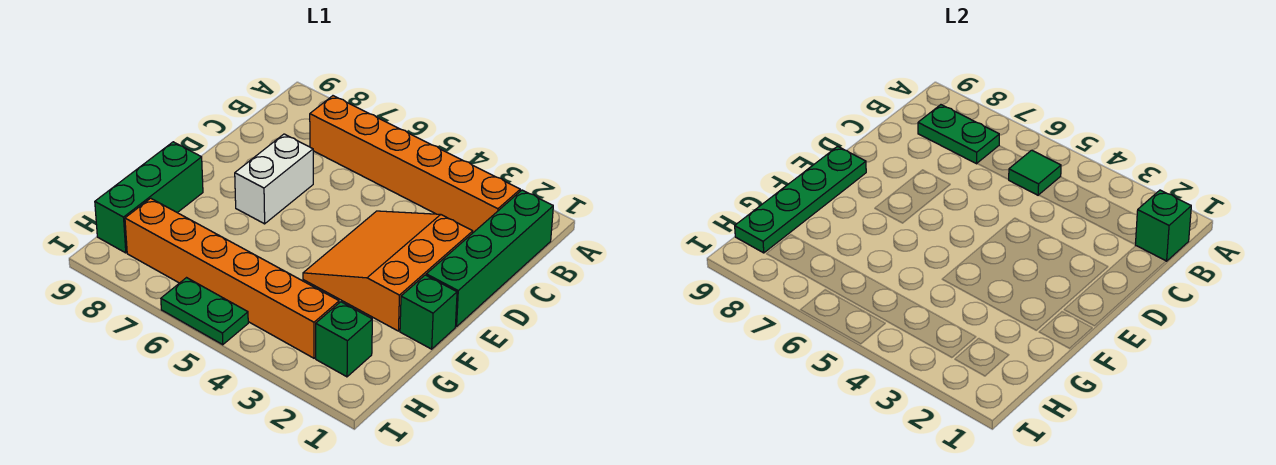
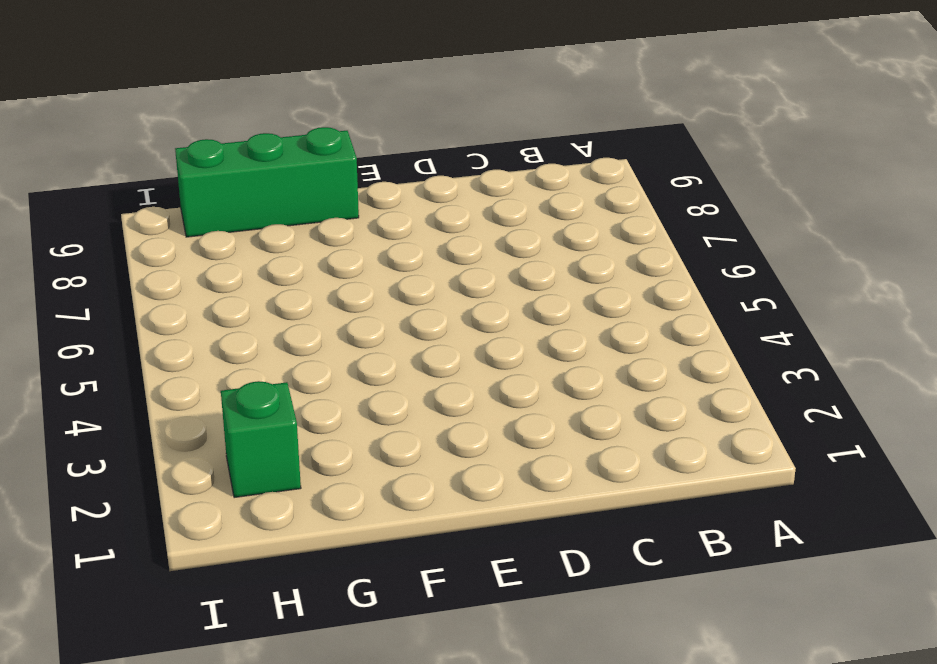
none -> green 1x4 brick [426,190,553,327]
none -> orange 1x6 brick [310,96,520,232]
none -> orange 3x3 slope [303,211,473,331]

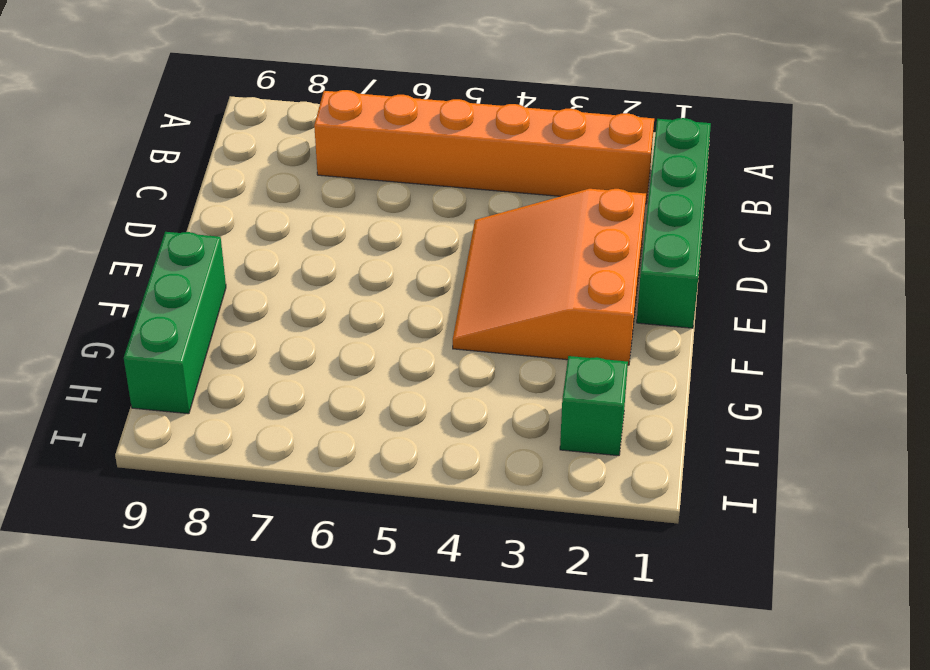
none -> white 1x2 brick [235,134,313,224]
none -> green 1x1 brick [400,275,457,349]
none -> orange 1x6 brick [125,198,339,358]

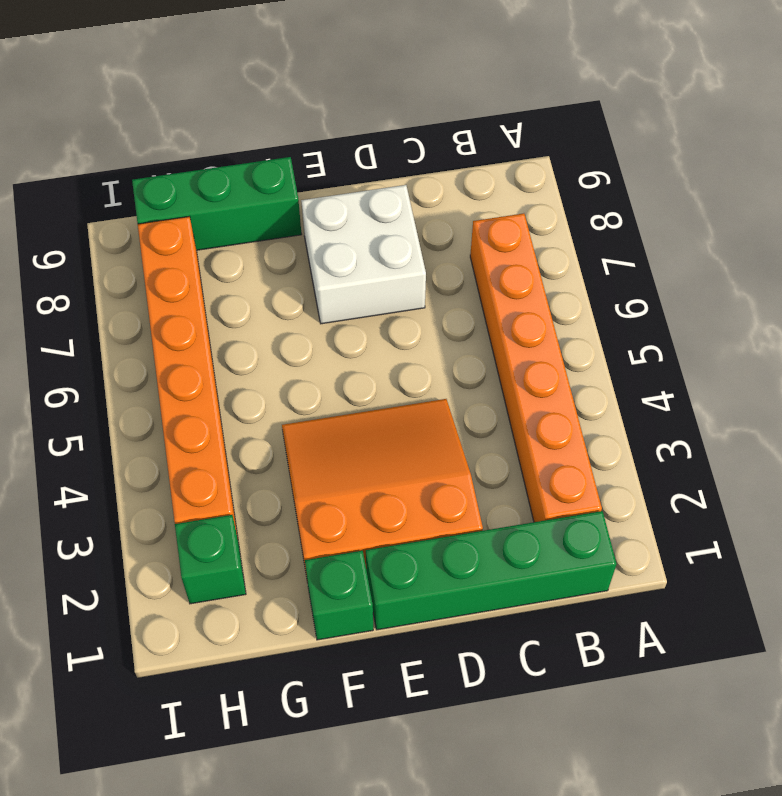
white 2x2 brick [301,185,426,324] -> white 1x2 brick [235,134,313,224]
none -> green 1x2 plate [161,278,248,345]
none -> green 1x1 brick [1135,190,1191,261]
none -> green 1x1 tile [1008,150,1061,195]

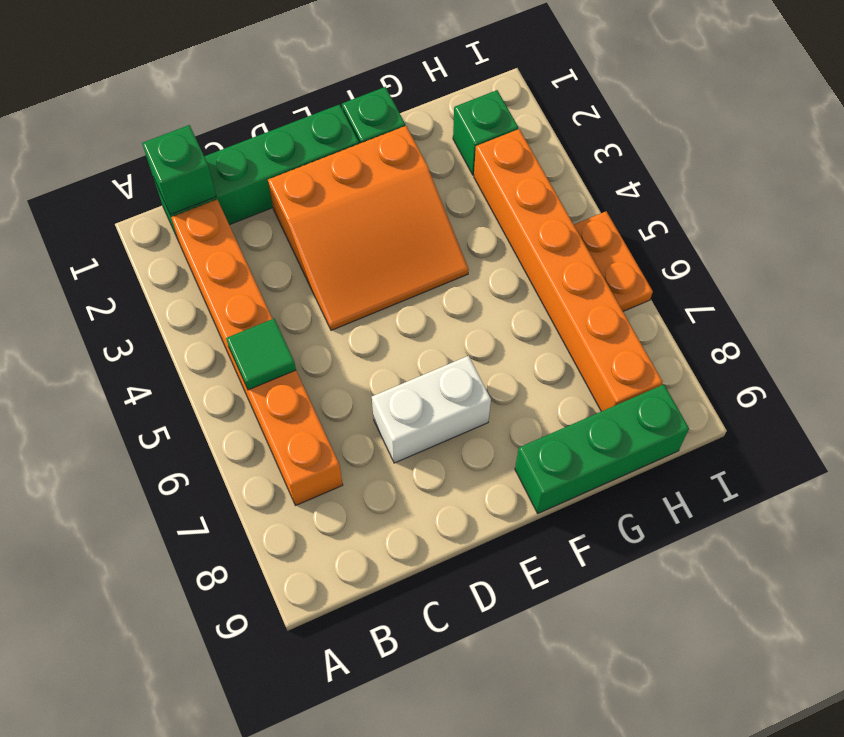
orange 1x2 plate [574,211,653,311] -> green 1x2 plate [161,278,248,345]
none -> green 1x2 plate [918,105,999,164]
none -> green 1x4 plate [735,146,866,253]

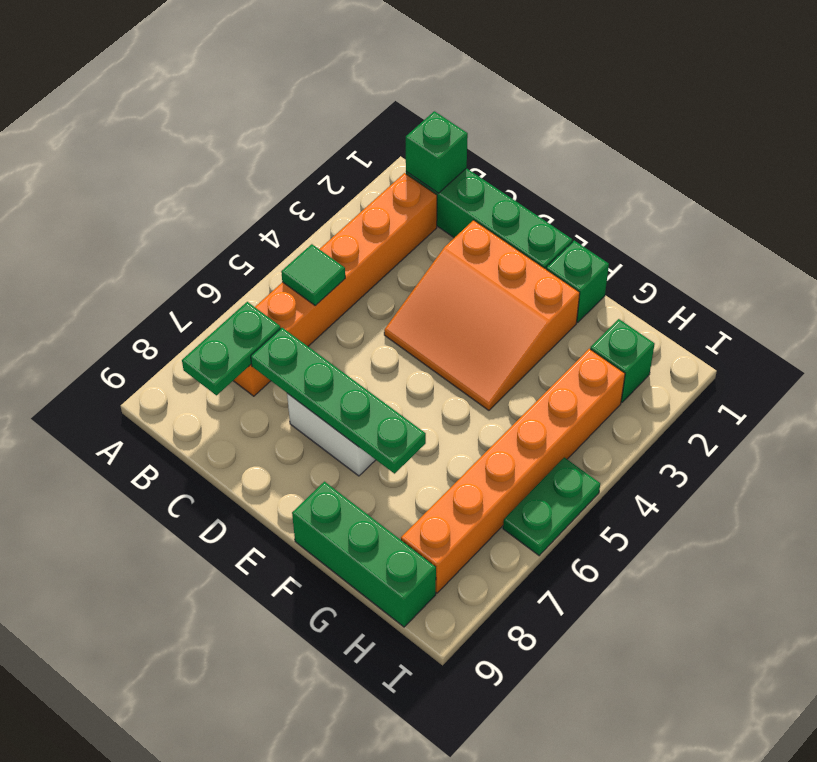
green 1x4 plate [251,328,426,474] -> green 1x4 plate moved to [735,146,866,253]

